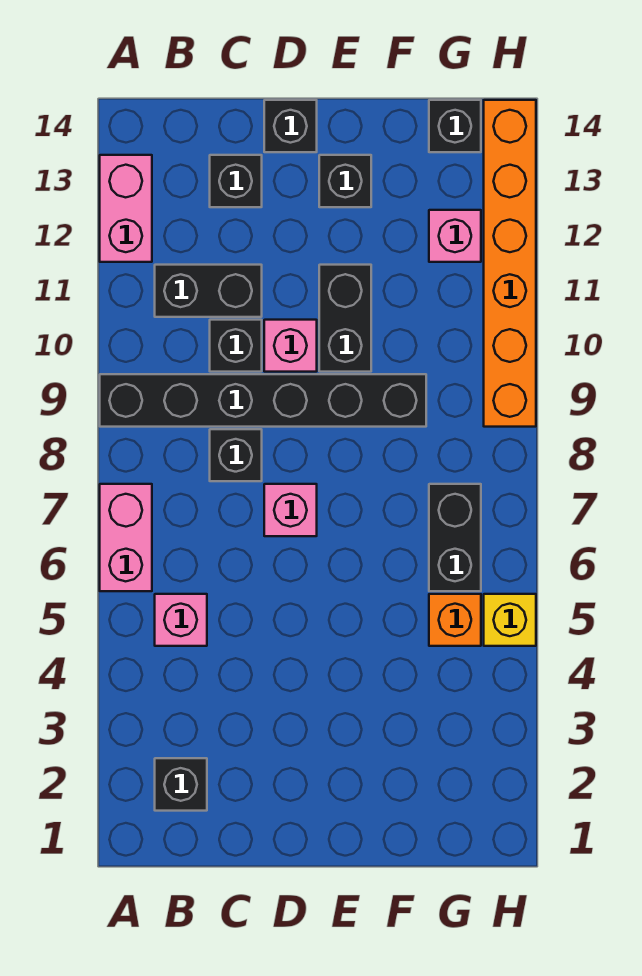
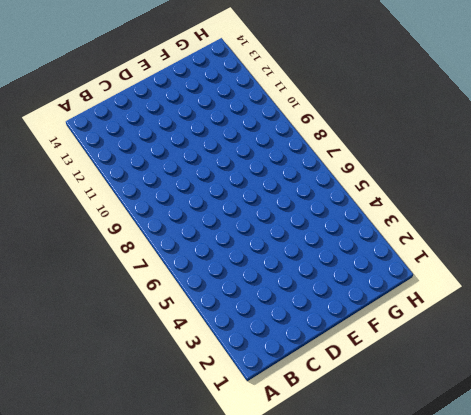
none -> pink 1x2 brick [100,484,152,591]
none -> black 1x6 brick [100,374,426,427]
none -> pink 1x2 brick [100,155,152,262]

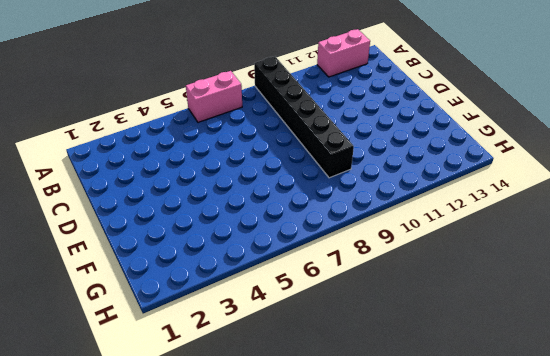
none -> black 1x1 brick [155,758,207,811]
none -> pink 1x1 brick [155,594,207,646]
none -> black 1x2 brick [155,265,262,317]

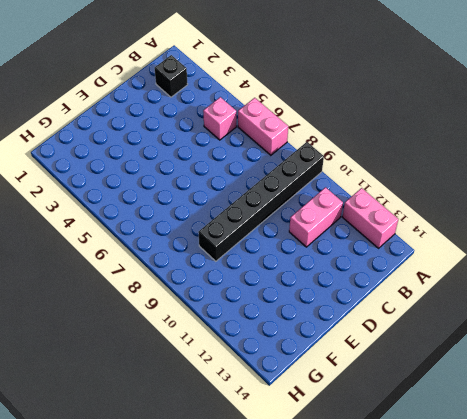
pink 1x2 brick [289,187,343,247] -> black 1x2 brick [155,265,262,317]
none -> black 1x1 brick [210,429,262,481]
none -> black 1x1 brick [210,320,262,372]
none -> black 1x1 brick [210,155,262,207]

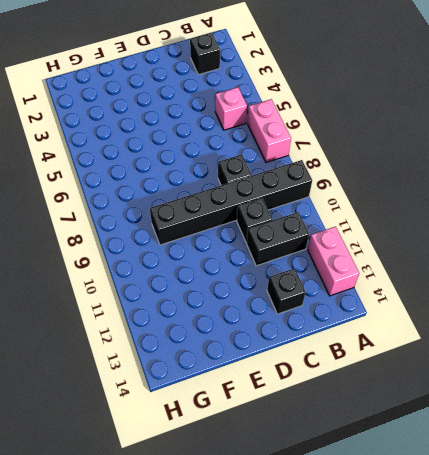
none -> pink 1x1 brick [264,484,317,536]
none -> pink 1x1 brick [264,320,317,372]
none -> black 1x1 brick [264,100,317,152]

